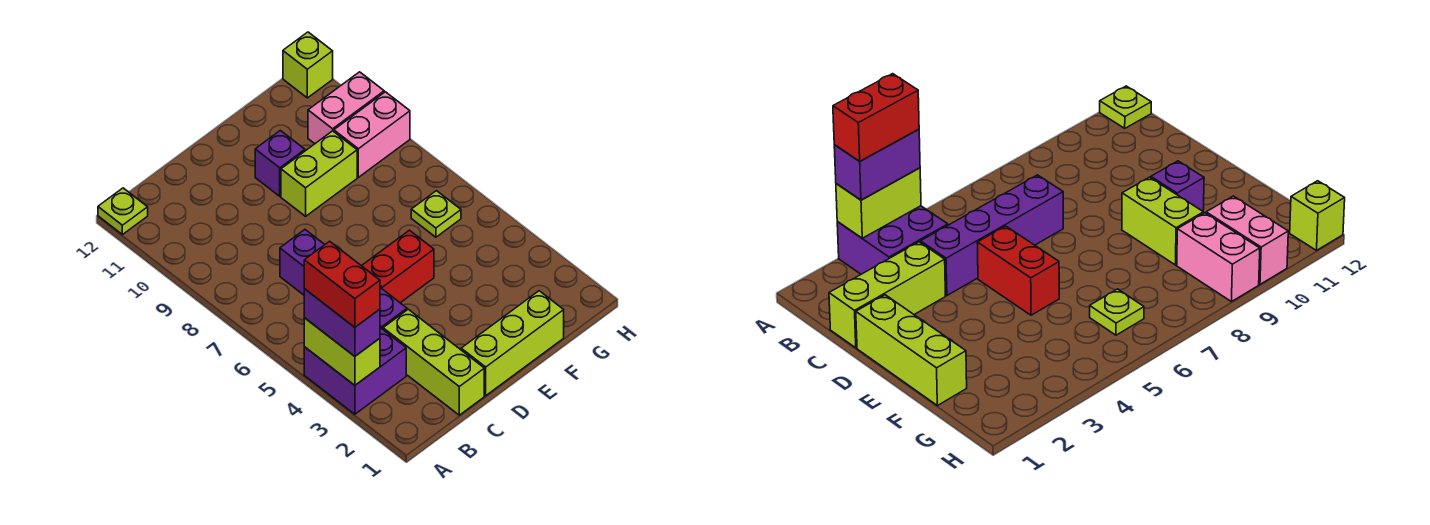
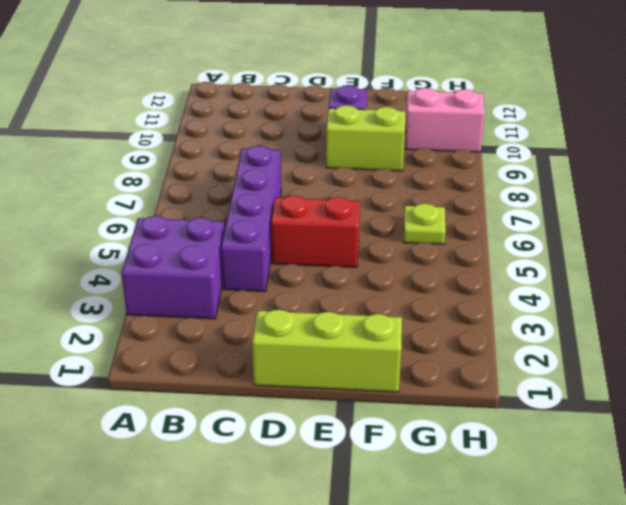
none -> lime 1x1 plate [98,188,148,235]
none -> lime 1x3 brick [383,309,484,415]
none -> pink 1x2 brick [334,92,410,177]

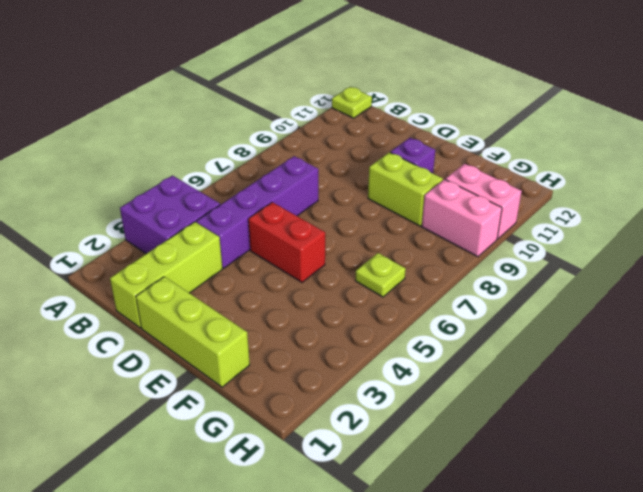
none -> lime 1x1 brick [283,32,333,98]
none -> lime 1x2 brick [304,318,380,385]
none -> purple 1x2 brick [304,289,380,356]

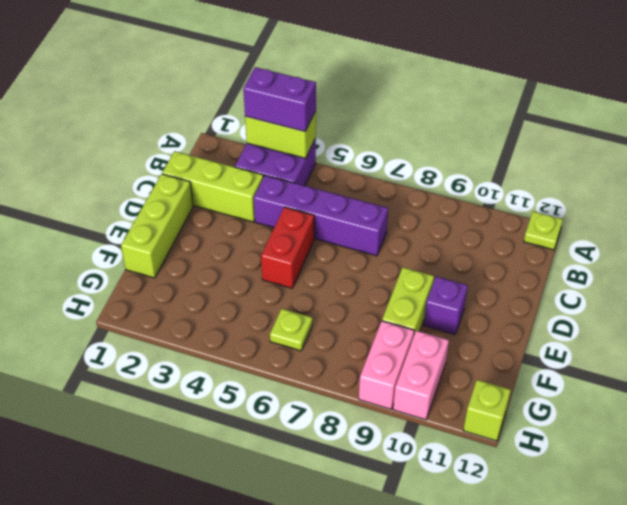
none -> red 1x2 brick [304,241,380,327]

